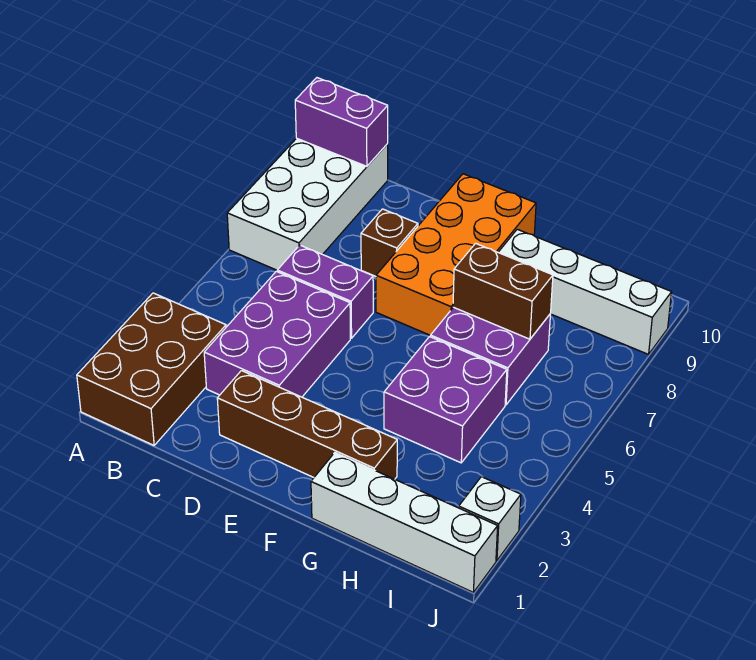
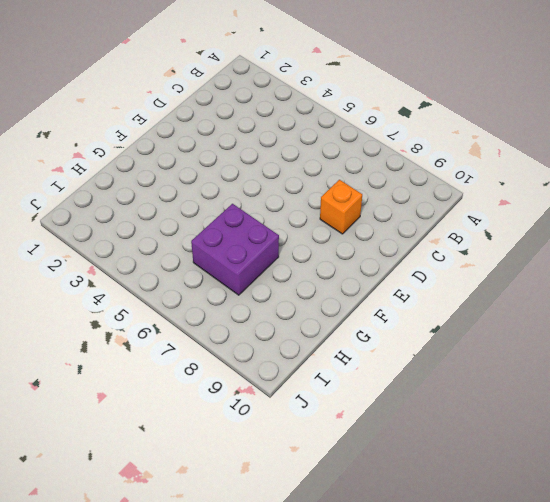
orange 1x1 brick [320,180,362,234] -> brown 1x1 brick [361,209,418,276]
none -> brown 2x3 brick [77,293,226,445]
none -> white 2x4 brick [227,138,388,270]
none -> purple 2x3 brick [204,271,350,397]

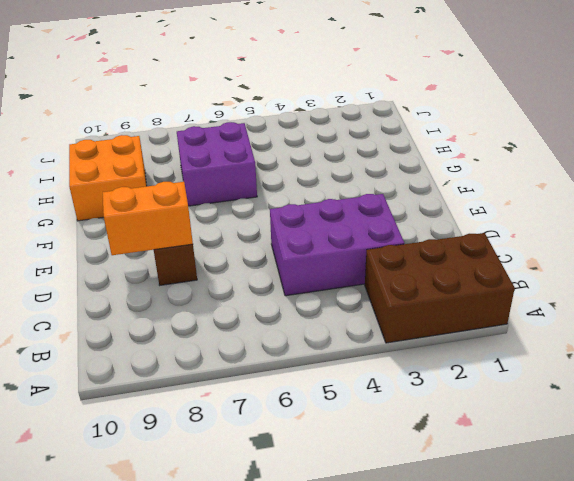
orange 1x2 brick [103,182,193,255] -> none
orange 2x2 brick [69,135,147,221] -> white 1x4 brick [498,229,672,354]
none -> white 2x4 brick [227,138,388,270]
none -> purple 1x2 brick [277,245,373,338]
none -> brown 1x4 brick [217,371,397,479]

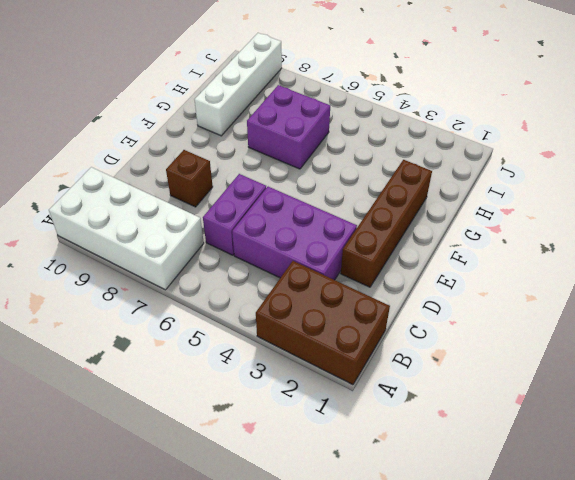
none -> orange 2x4 brick [376,174,536,335]
none -> white 1x4 brick [311,453,498,593]
none -> purple 2x2 brick [384,337,507,463]

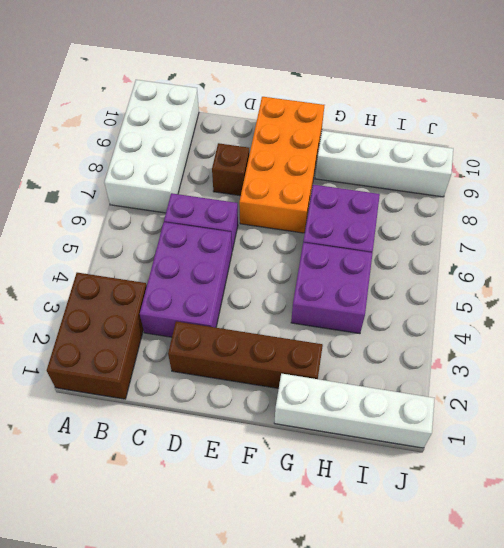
none -> white 1x1 brick [459,477,521,561]
none -> purple 1x2 brick [295,78,388,166]
none -> brown 1x2 brick [453,243,553,339]

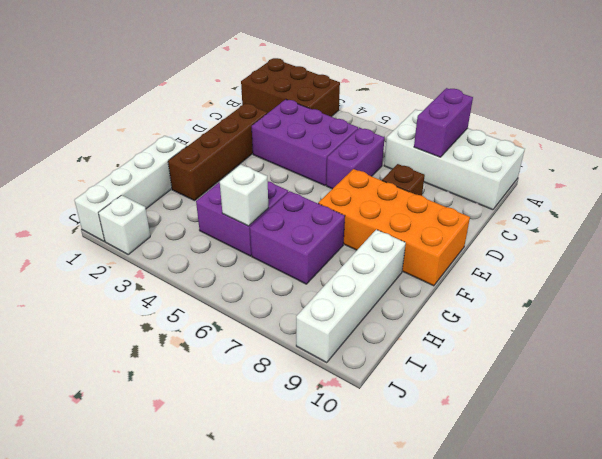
purple 1x2 brick [414,88,473,157] -> purple 1x2 brick moved to [295,78,388,166]
white 1x1 brick [220,164,268,226] -> none
none -> brown 1x2 brick [453,243,553,339]

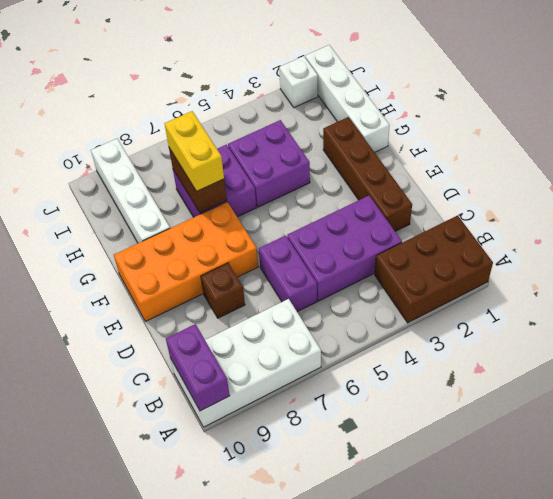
yellow 1x2 brick [165,111,224,191] -> none

